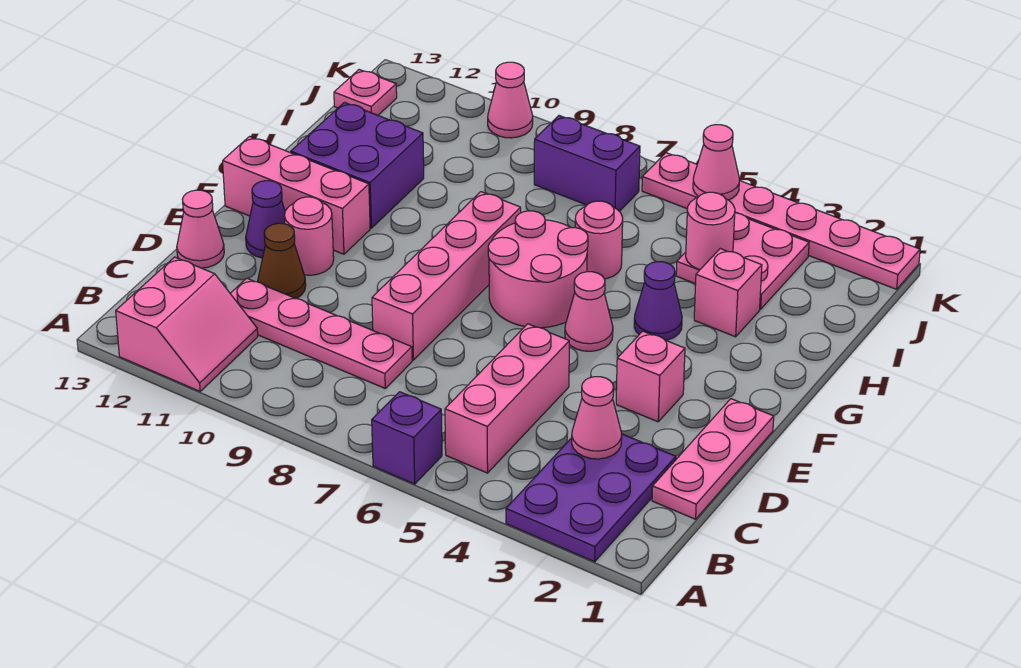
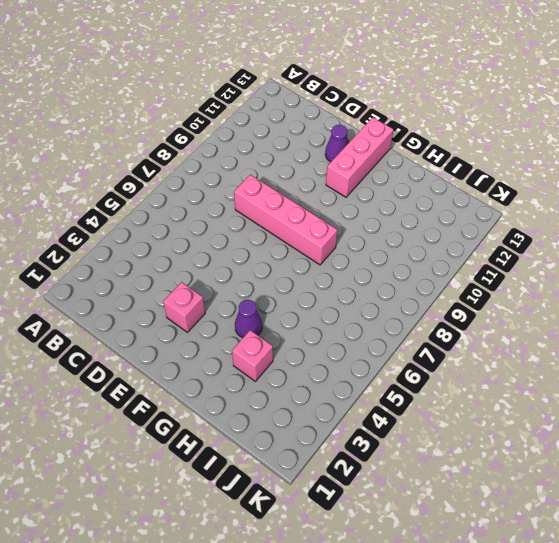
none -> purple 2x3 plate [506,434,676,562]
none -> purple 1x1 brick [372,392,442,484]
none -> pink 2x2 slope [116,257,258,391]

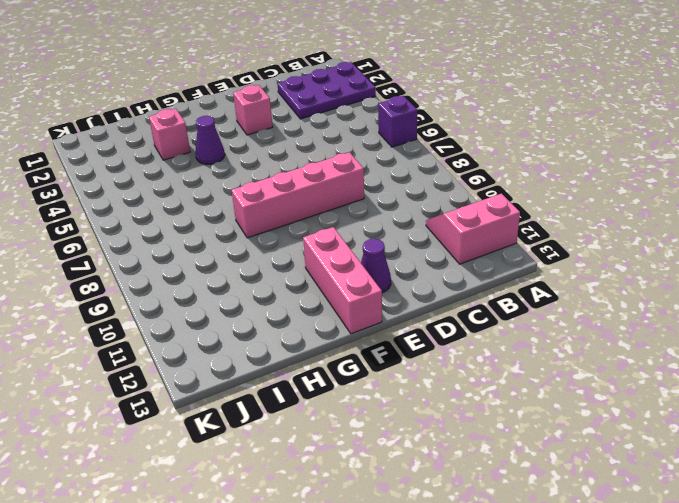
none -> pink 1x3 brick [445,324,569,473]
none -> pink 1x3 plate [652,399,774,519]
none -> pink 1x4 plate [230,278,412,388]

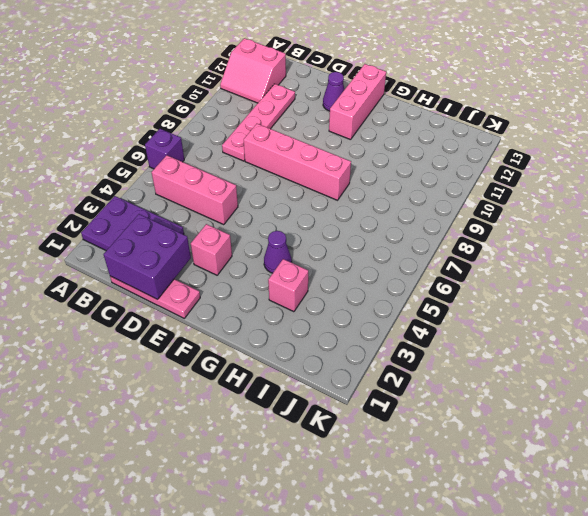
purple 2x2 brick [104,214,191,299] -> purple 2x2 brick moved to [291,103,424,228]
none -> brown 1x1 cone [258,223,306,299]
none -> pink 1x1 cone [177,190,224,268]
none -> pink 1x1 round brick [284,197,334,275]

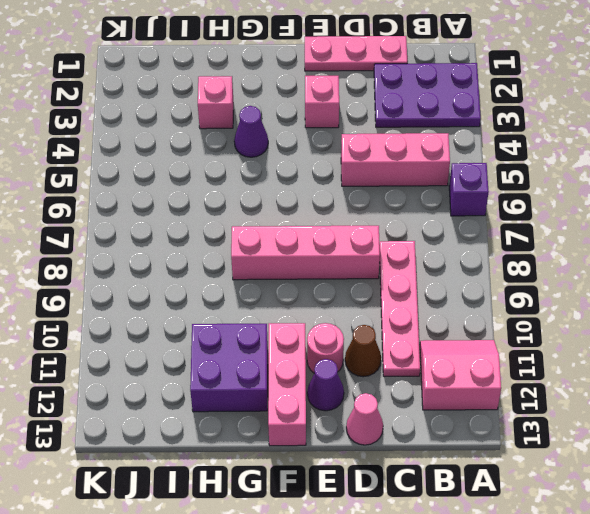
none -> pink 1x1 cone [565,272,613,351]
none -> pink 2x2 round brick [488,211,588,328]
none -> pink 1x1 round brick [575,201,623,279]

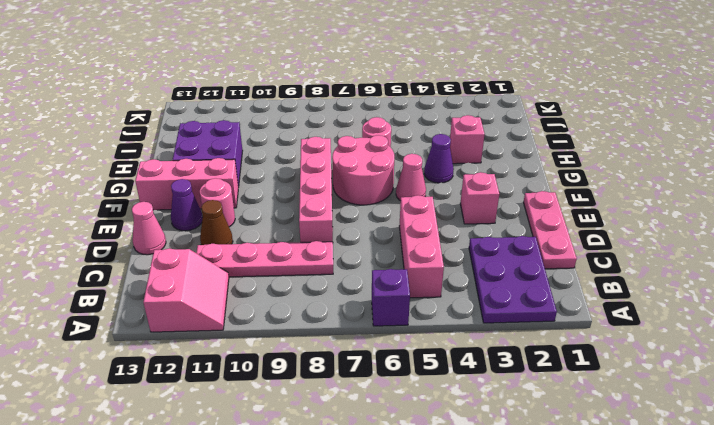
none -> pink 2x2 plate [676,213,809,309]
none -> purple 1x2 brick [534,116,640,211]
none -> pink 1x1 plate [334,70,397,115]

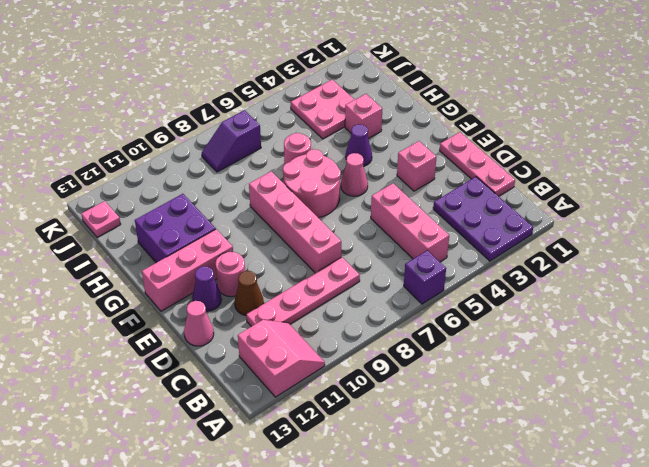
purple 1x2 slope [202,110,261,172] -> purple 1x2 brick [534,116,640,211]
none -> pink 1x6 plate [642,153,920,289]
none -> pink 1x1 cone [488,62,533,138]
none -> pink 1x1 cone [572,377,622,459]

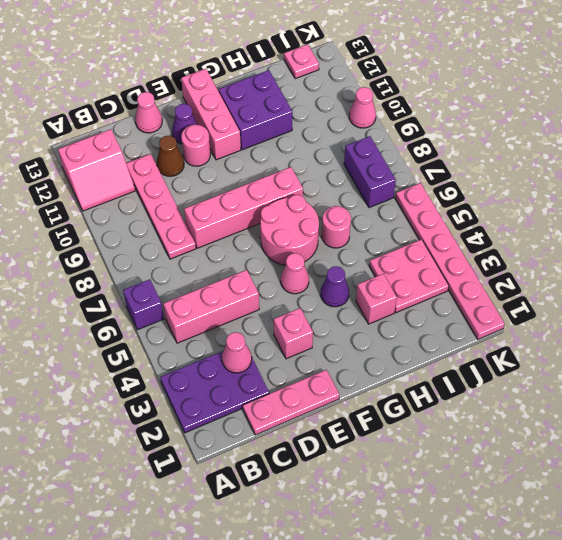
none -> pink 1x1 round brick [686,192,735,269]
none -> pink 1x1 cone [693,125,739,200]

